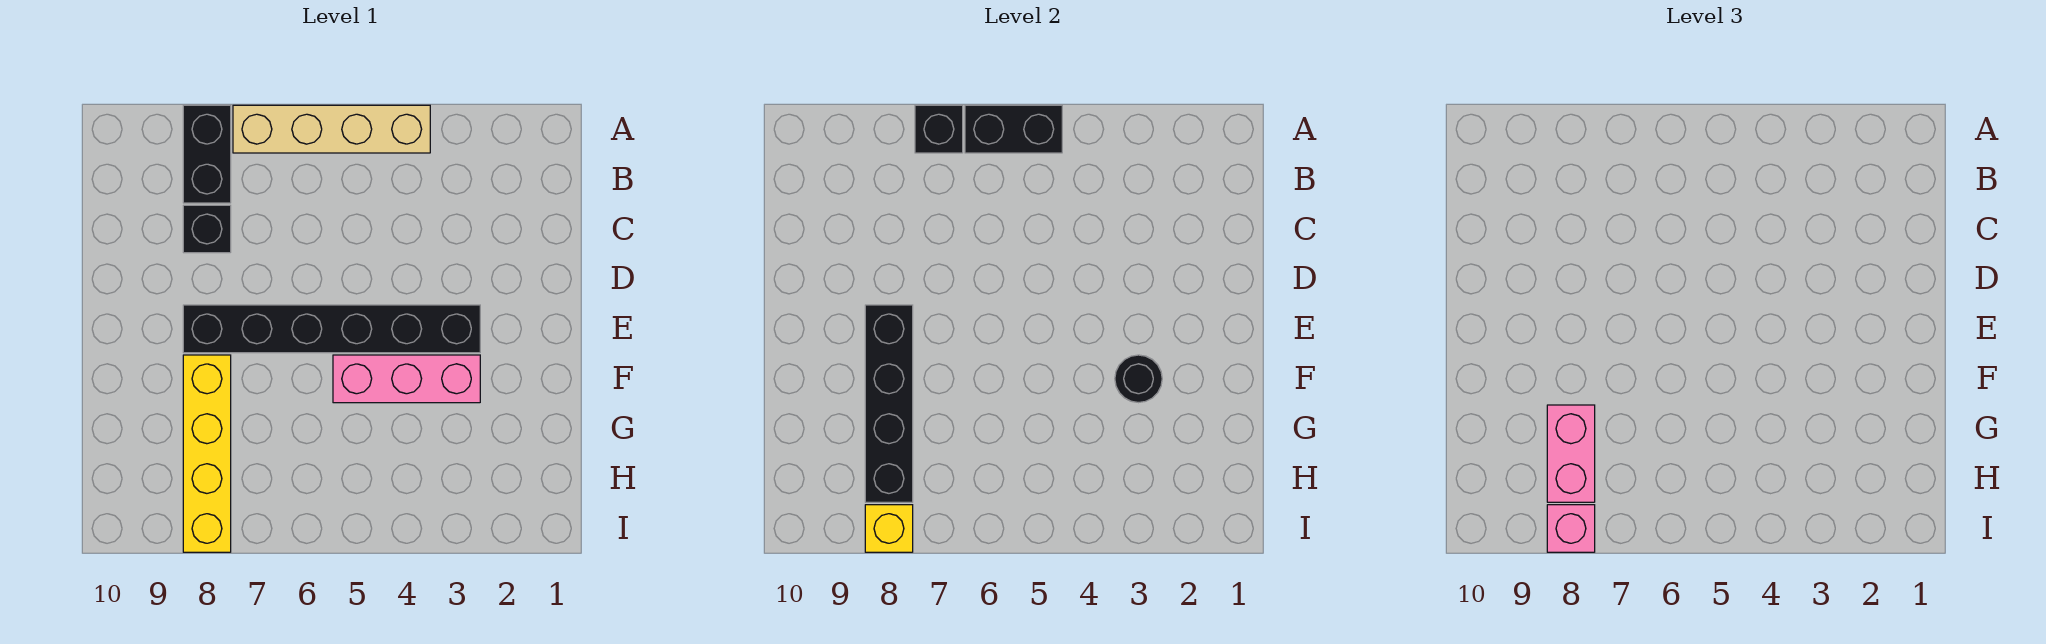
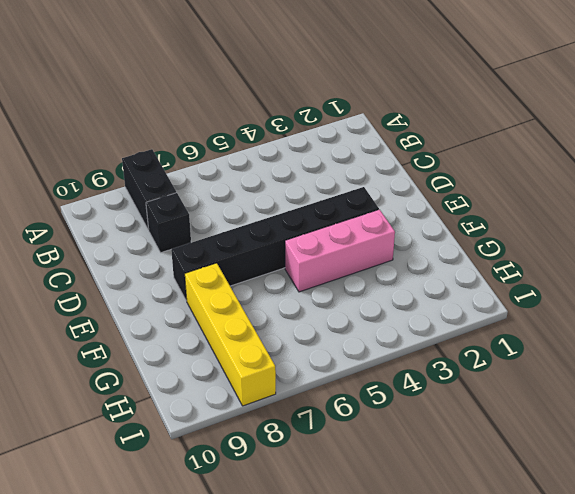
none -> tan 1x4 brick [233,105,430,153]
none -> black 1x2 brick [965,105,1062,153]
none -> black 1x1 brick [915,105,963,153]

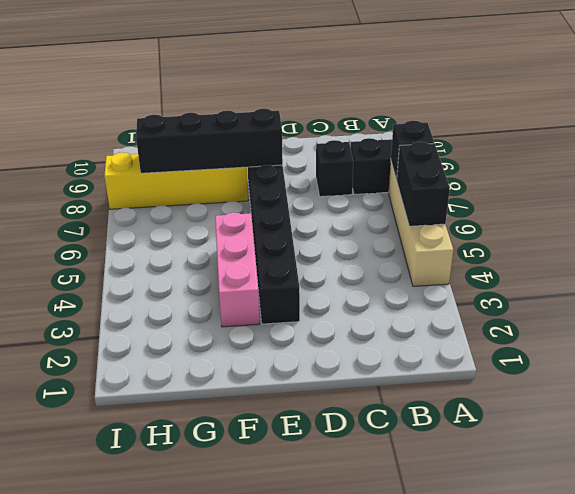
none -> black 1x1 round brick [1115,355,1162,403]
none -> yellow 1x1 brick [865,505,913,552]
none -> pink 1x2 brick [1547,405,1595,502]

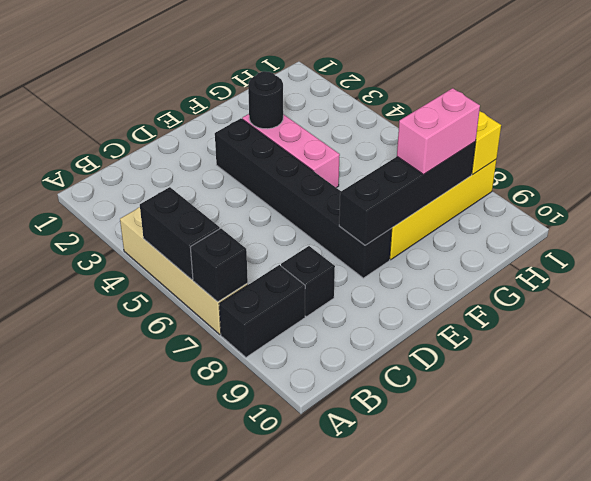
none -> pink 1x1 brick [1547,505,1595,552]

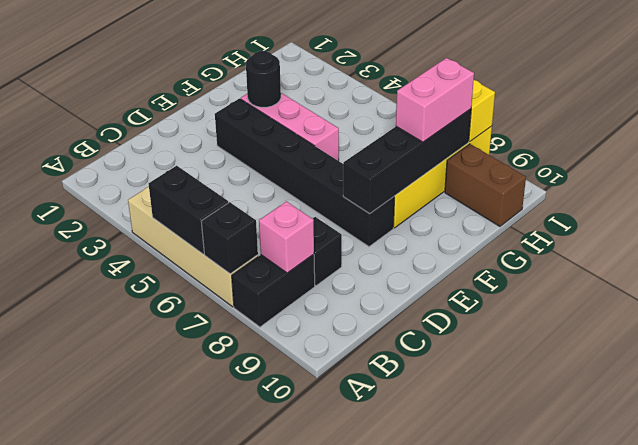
pink 1x1 brick [259,201,314,273] -> pink 1x1 brick moved to [1547,505,1595,552]
brown 1x2 brick [445,144,526,226] -> none

